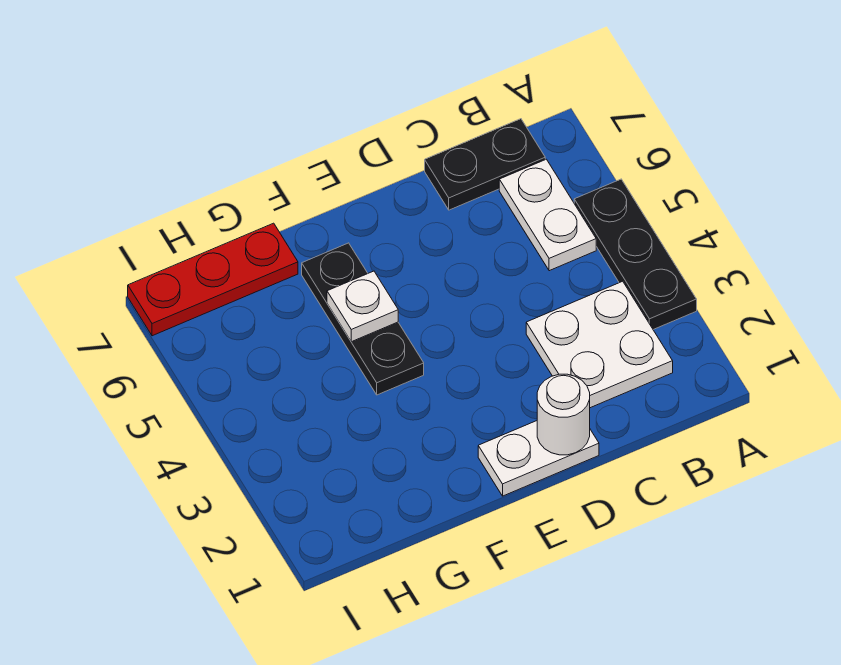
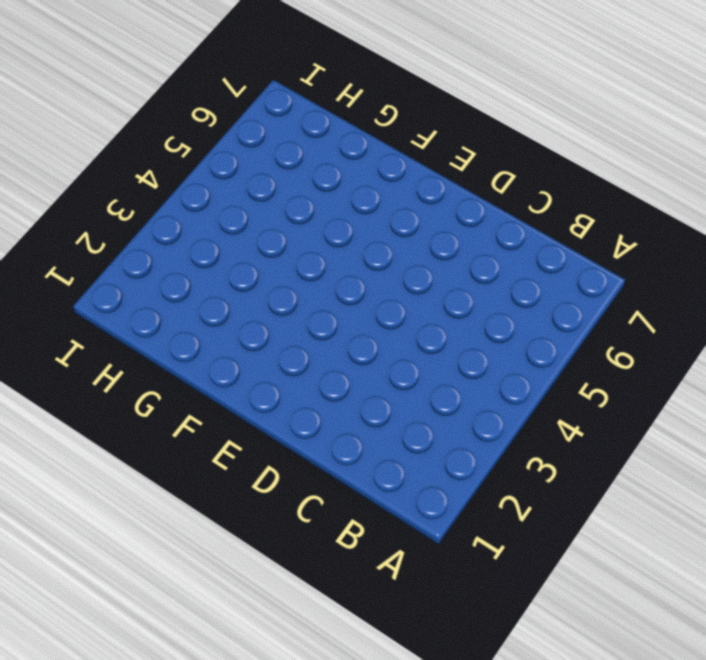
none -> black 1x3 plate [574,179,697,330]
none -> white 2x2 plate [526,281,673,408]

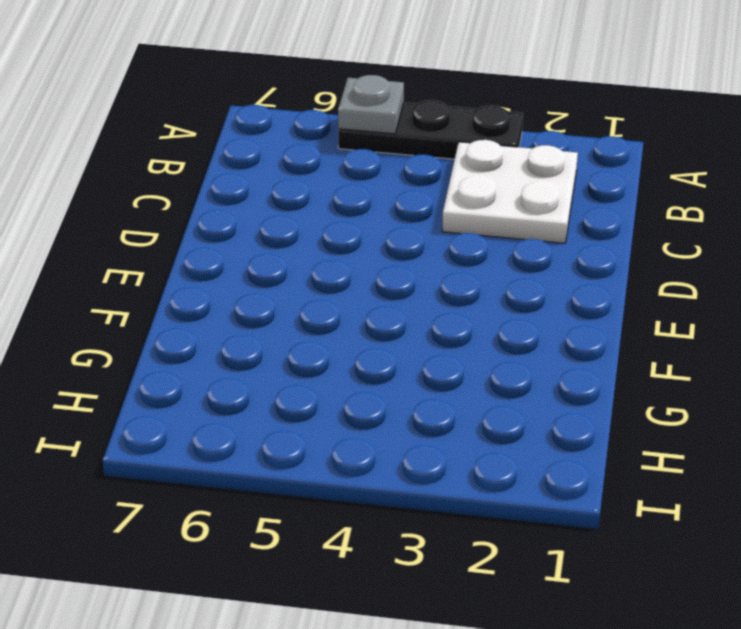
grey 1x1 plate [338,75,404,134] -> none
none -> white 1x2 plate [499,159,596,271]
none -> black 1x2 plate [425,119,545,210]

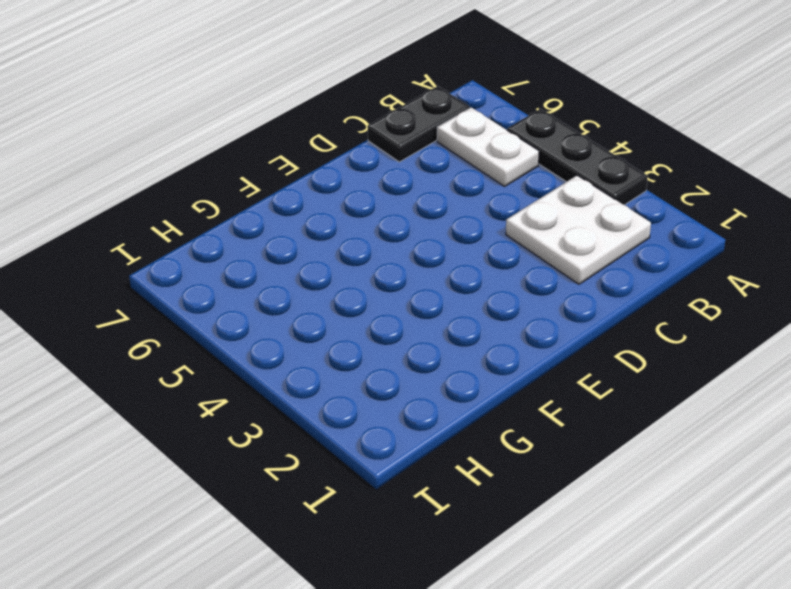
none -> white 1x2 plate [478,421,599,496]
none -> black 1x3 plate [302,243,424,395]

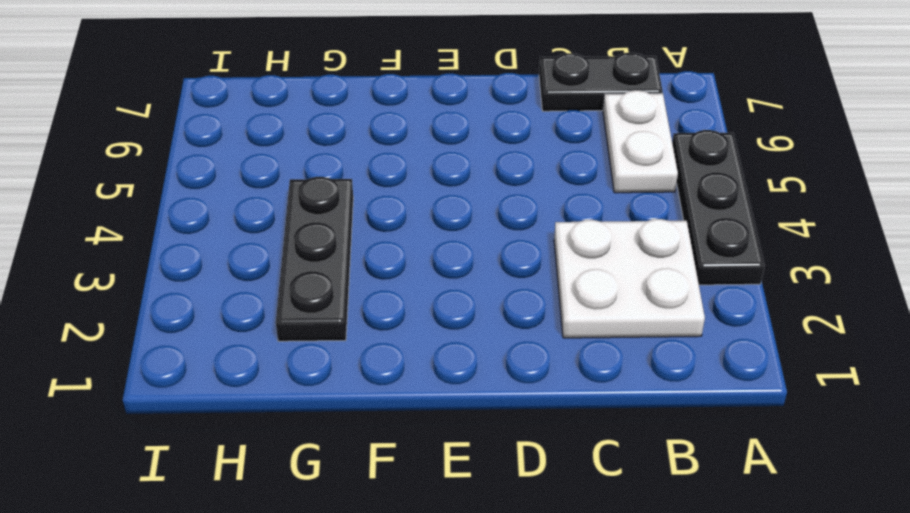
black 1x3 plate [276,177,353,341] -> black 1x3 plate moved to [302,243,424,395]
none -> white 1x2 plate [478,421,599,496]
none -> red 1x3 plate [128,223,298,336]

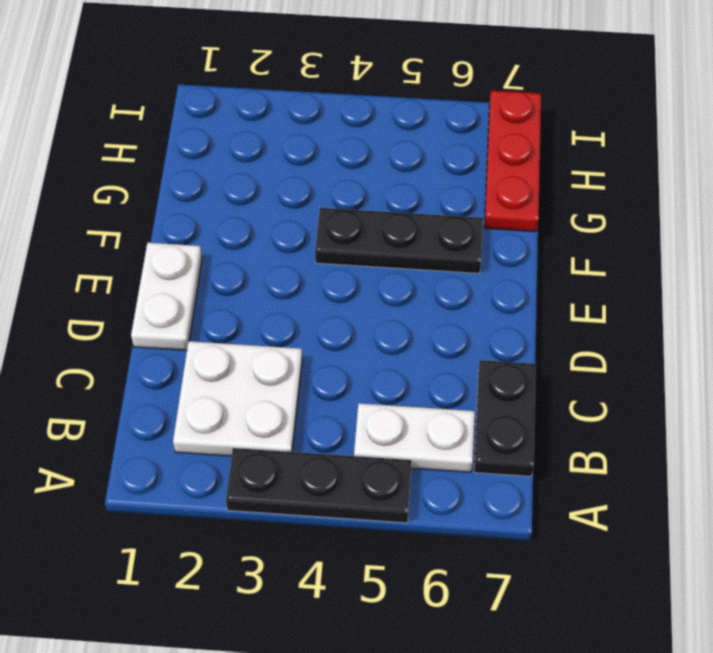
none -> white 1x1 round brick [537,374,590,455]
none -> white 1x1 plate [327,271,398,342]

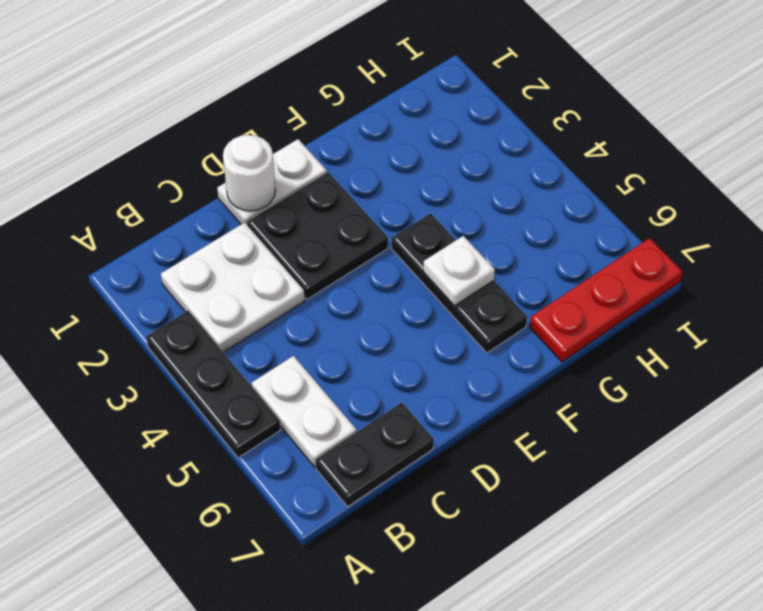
black 2x2 plate [247,172,388,299] -> none

